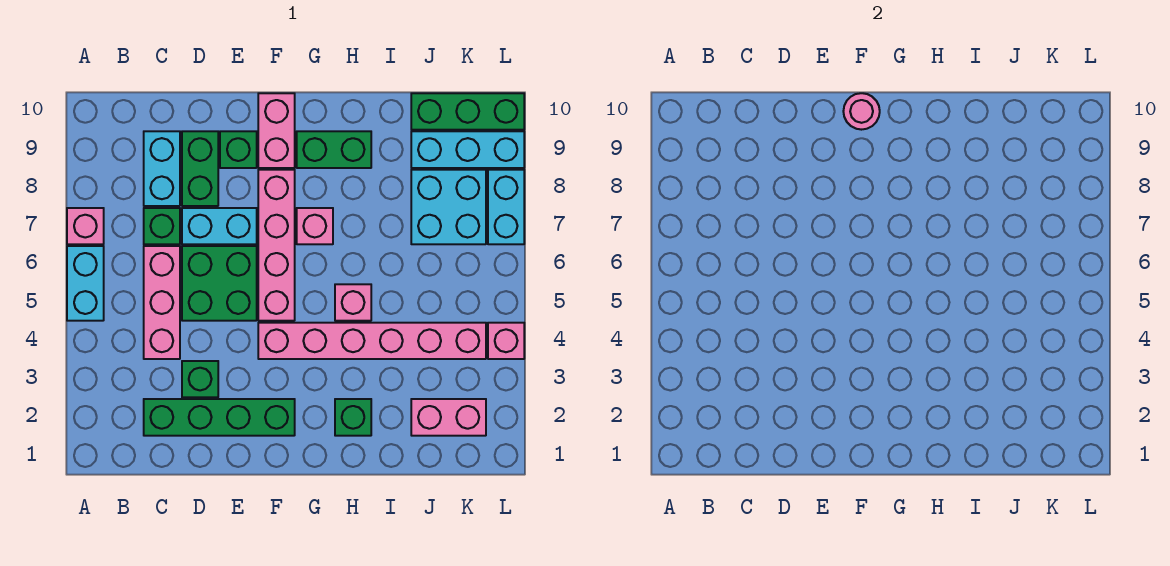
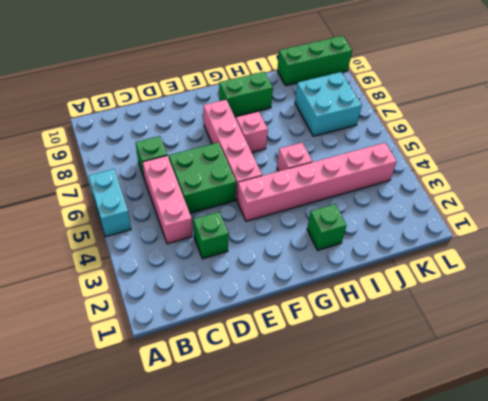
none -> pink 1x1 brick [67,208,104,244]
none -> green 1x4 brick [144,399,295,436]
none -> cyan 1x2 brick [144,131,180,206]

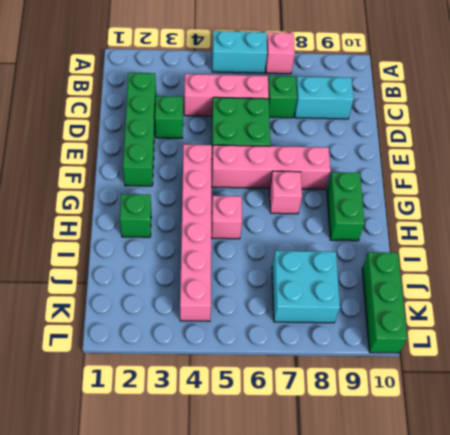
none -> cyan 1x2 brick [182,208,257,244]
none -> green 1x2 brick [182,131,218,206]
none -> green 1x1 brick [220,131,257,168]

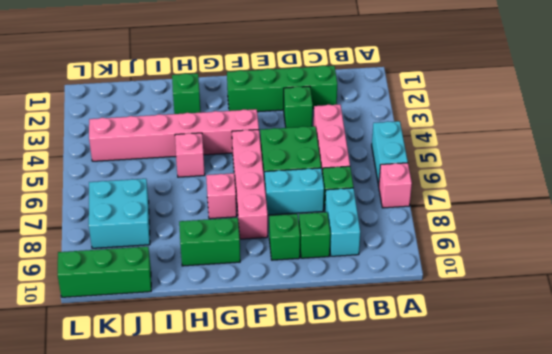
green 1x1 brick [299,212,330,258] -> green 1x2 brick [182,131,218,206]
none -> pink 1x2 brick [258,93,295,168]
none -> pink 1x2 brick [411,399,486,436]
none -> cyan 1x3 brick [411,131,524,168]

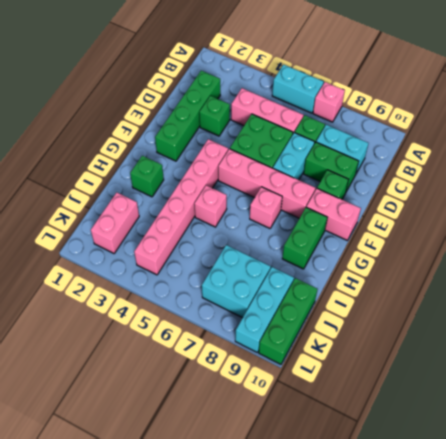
none -> pink 1x1 brick [488,323,524,359]
none -> cyan 1x2 brick [488,170,524,244]
none -> pink 1x1 round brick [843,93,880,130]

